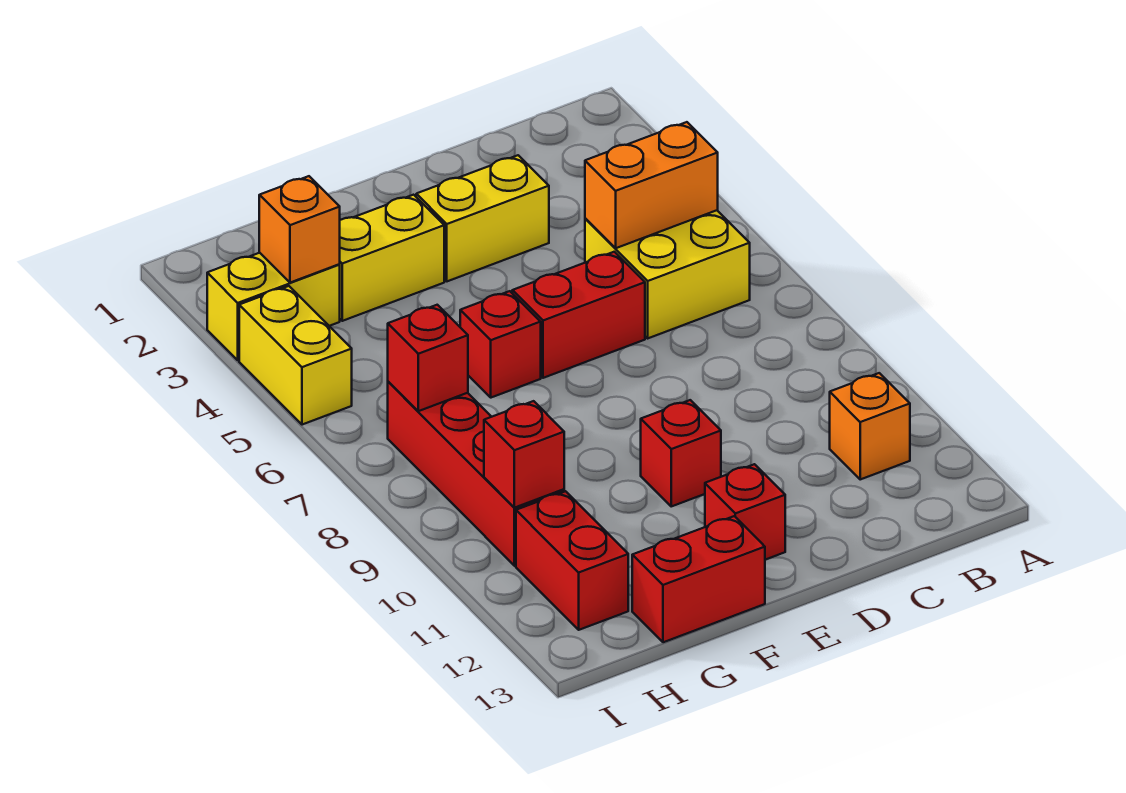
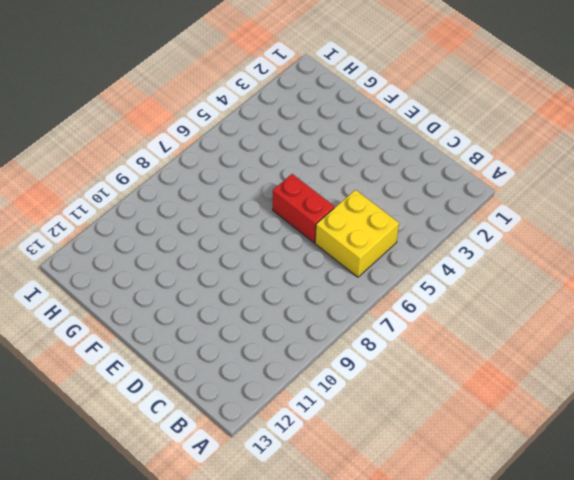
none -> orange 1x1 brick [830,373,910,479]
none -> yellow 1x2 brick [416,155,549,281]
none -> red 1x1 brick [641,400,721,506]

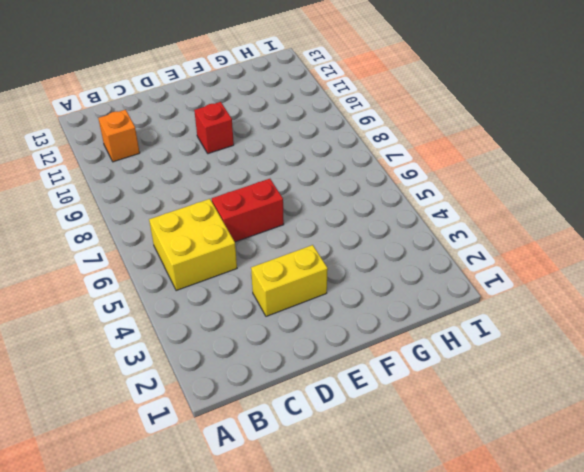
none -> red 1x1 brick [705,464,785,560]
none -> yellow 1x2 brick [339,195,444,321]
none -> red 1x1 brick [460,291,541,398]

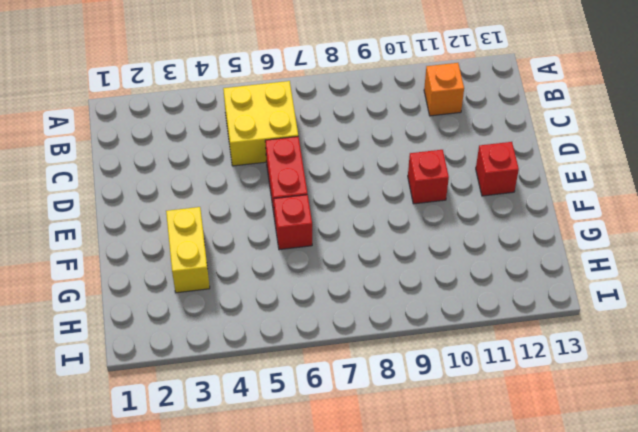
none -> yellow 1x2 brick [416,155,549,281]
none -> red 1x2 brick [632,516,765,642]
none -> yellow 1x2 brick [207,253,340,360]

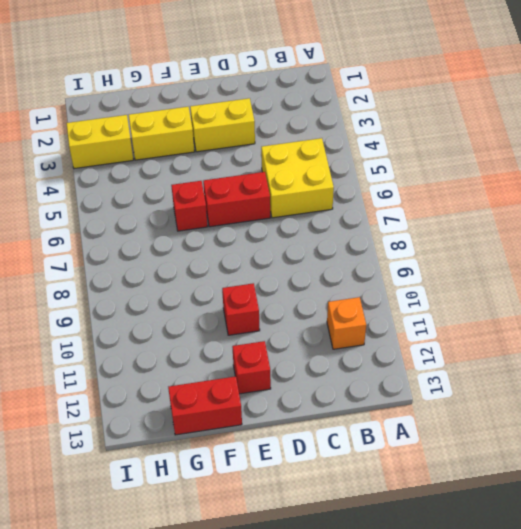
none -> red 1x4 brick [388,382,564,566]
none -> red 1x2 brick [516,491,628,630]
none -> yellow 1x2 brick [239,286,352,425]

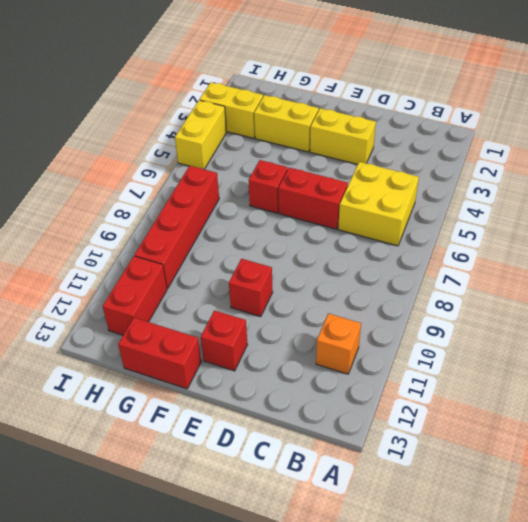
none -> orange 1x2 brick [585,122,718,248]
none -> orange 1x1 brick [259,176,340,283]
none -> red 1x1 brick [388,305,468,411]

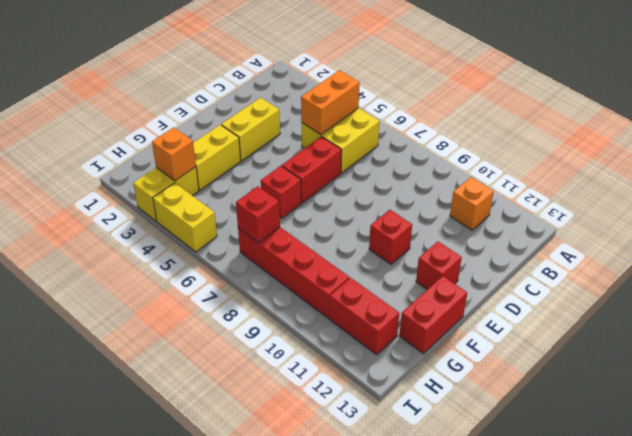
none -> red 1x1 brick [484,401,564,508]

